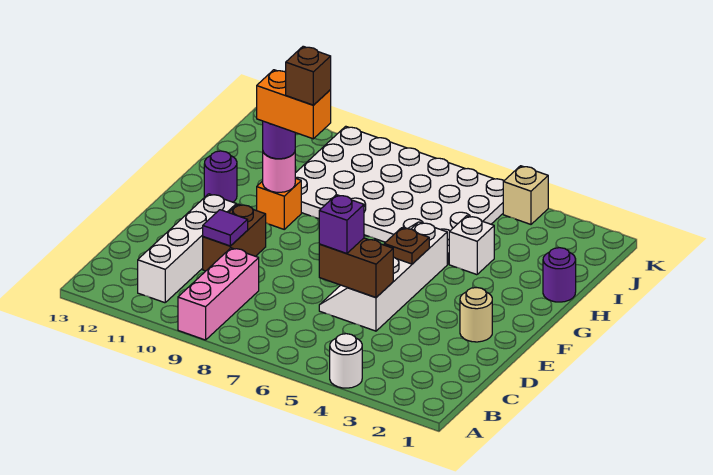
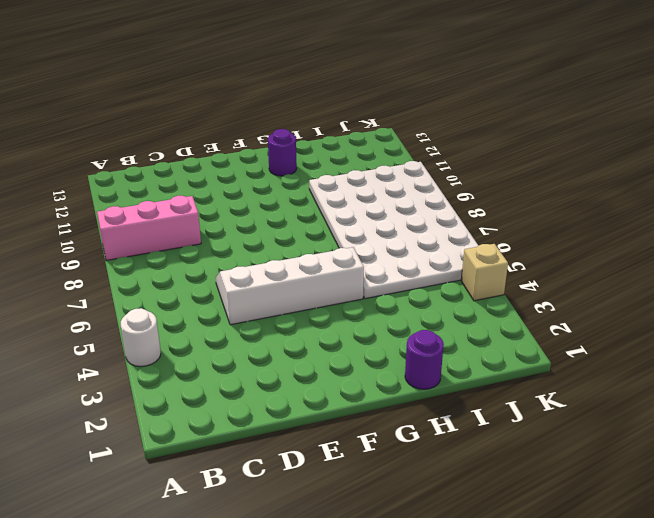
none -> white 1x4 brick [138,194,236,303]
none -> brown 1x2 brick [203,204,266,271]
none -> tan 1x1 round brick [460,287,492,342]

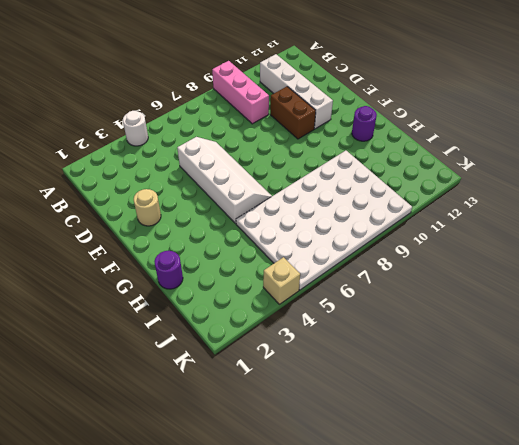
none -> orange 1x1 brick [257,178,301,229]
none -> white 1x1 brick [449,216,494,275]
none -> brown 1x2 brick [319,238,393,298]

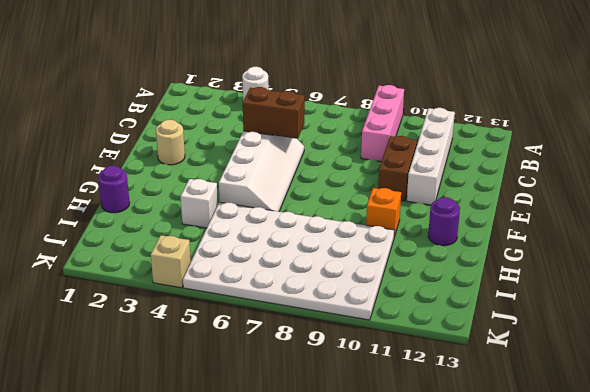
none -> purple 1x1 tile [203,210,248,246]
none -> brown 1x1 plate [384,228,429,264]
none -> pink 1x1 round brick [263,152,295,192]

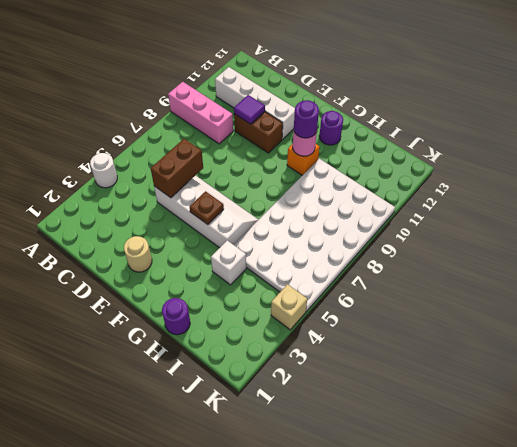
none -> purple 1x1 brick [319,195,364,254]
none -> orange 1x2 brick [257,70,331,139]
none -> brown 1x1 brick [286,46,331,105]

